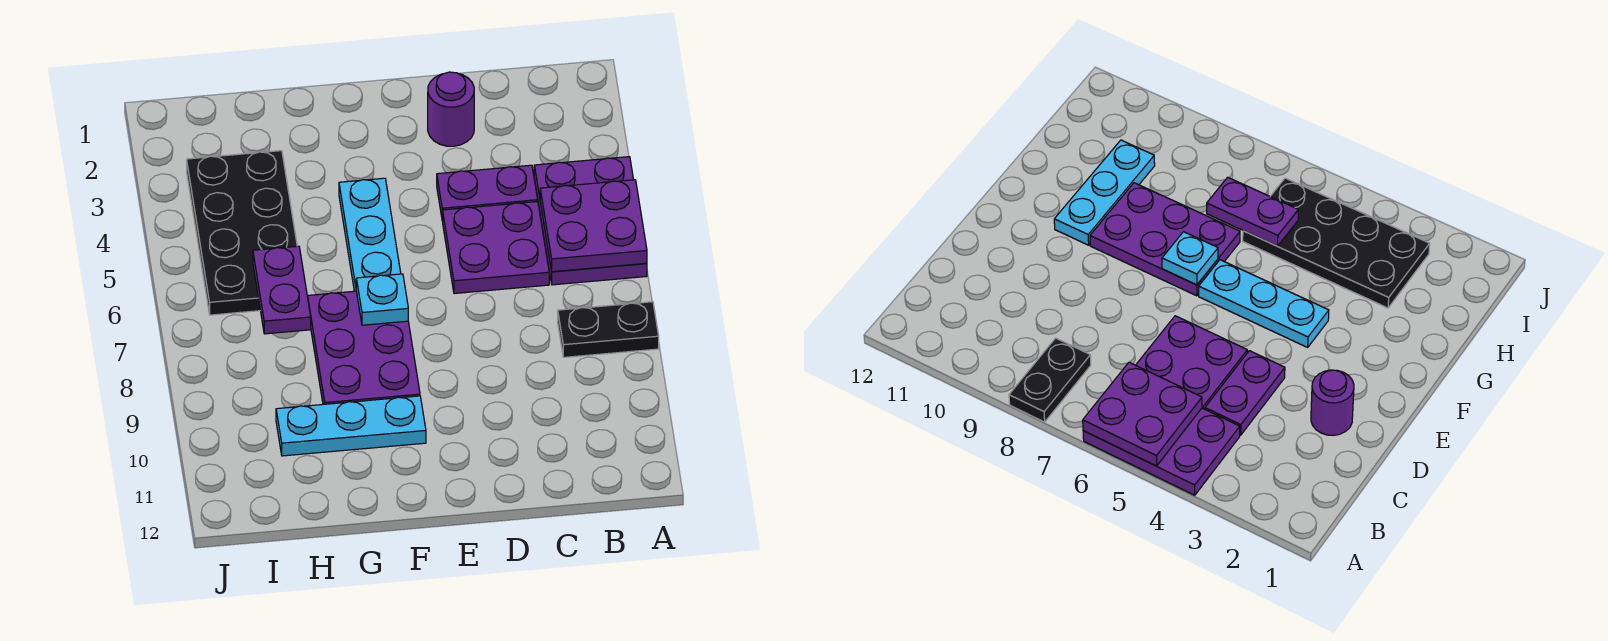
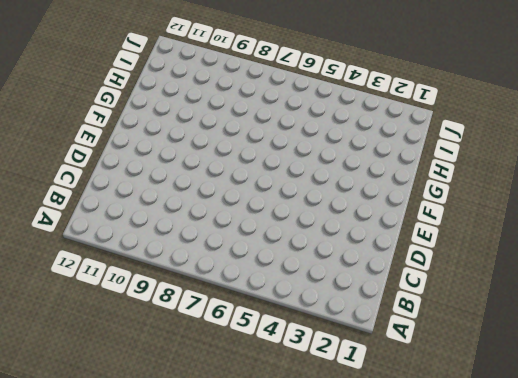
none -> purple 2x3 plate [534,157,647,285]
none -> black 1x2 plate [558,302,659,357]
none -> purple 1x2 plate [437,165,538,221]

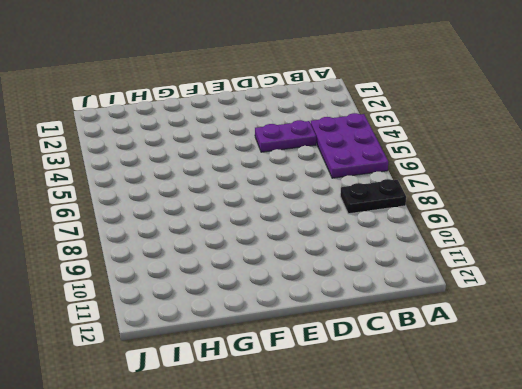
none -> purple 2x2 plate [443,202,549,294]
none -> purple 1x1 round brick [428,72,474,146]
none -> cyan 1x3 plate [339,178,401,291]

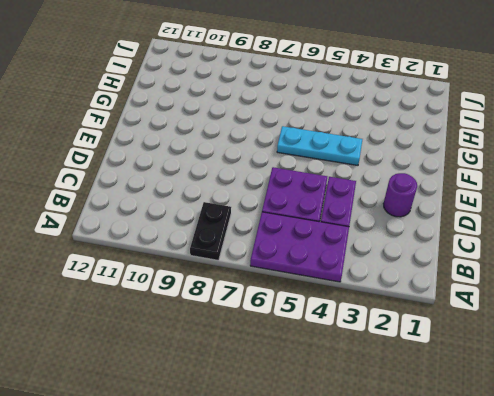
none -> purple 2x3 plate [308,291,420,404]
none -> cyan 1x3 plate [276,396,426,456]
none -> black 2x4 plate [187,151,297,315]

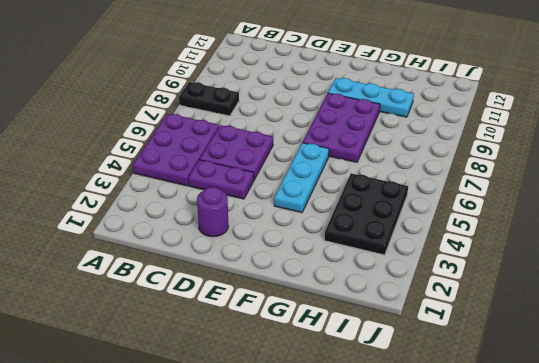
black 2x3 plate [324,173,408,255] -> black 2x4 plate [187,151,297,315]
none -> purple 2x2 plate [540,180,647,272]
none -> cyan 1x1 plate [356,274,408,325]
none -> purple 1x2 plate [253,246,311,334]

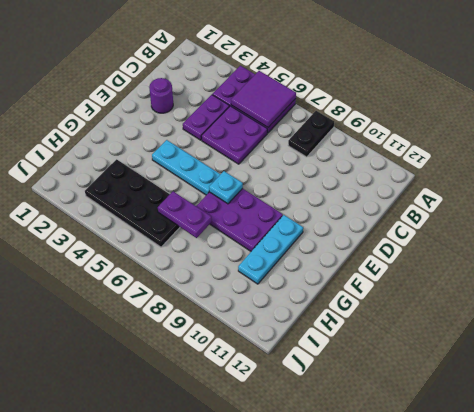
purple 2x2 tile [231,71,296,127] -> purple 2x2 plate [540,180,647,272]

